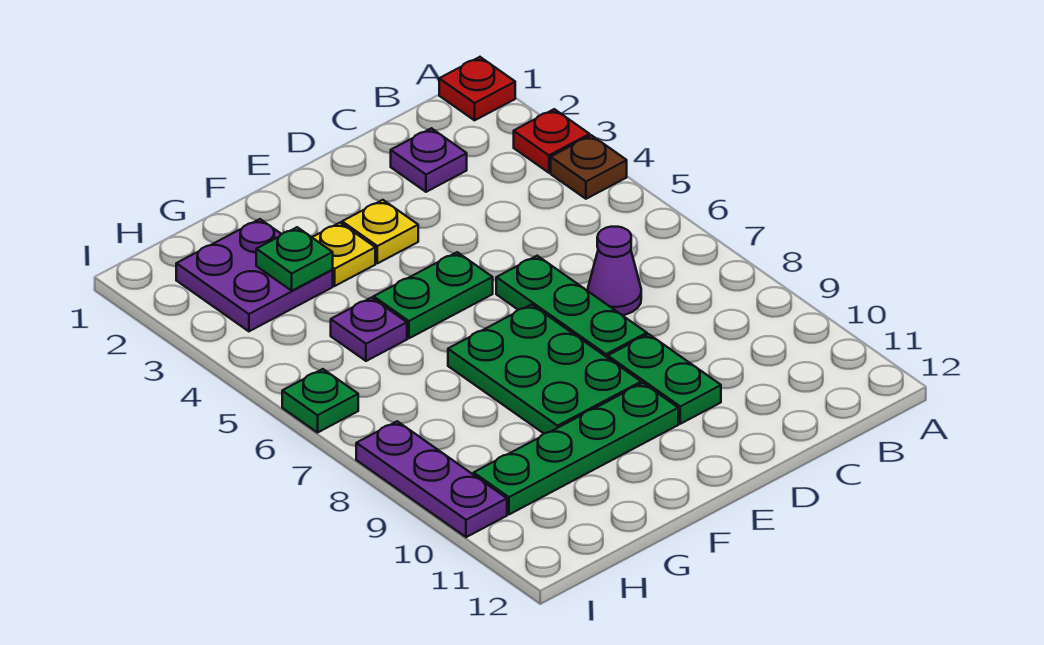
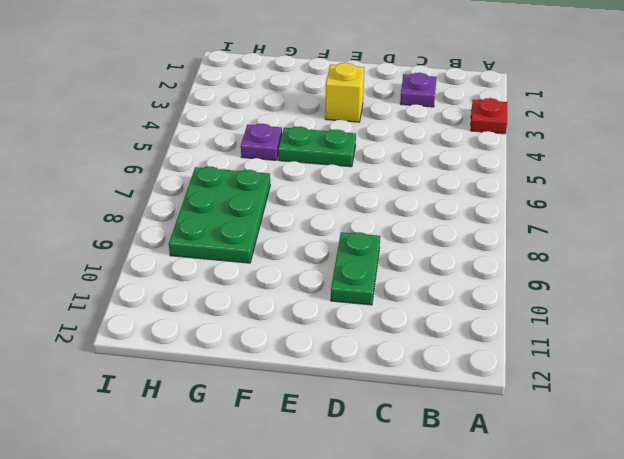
yellow 1x1 brick [325,63,364,122] -> yellow 1x1 plate [342,200,418,263]
green 2x3 plate [169,166,270,263] -> green 2x3 plate moved to [448,305,641,434]
none -> red 1x1 plate [439,57,515,120]
none -> brown 1x1 plate [551,135,627,199]
none -> purple 1x1 cone [588,227,641,315]

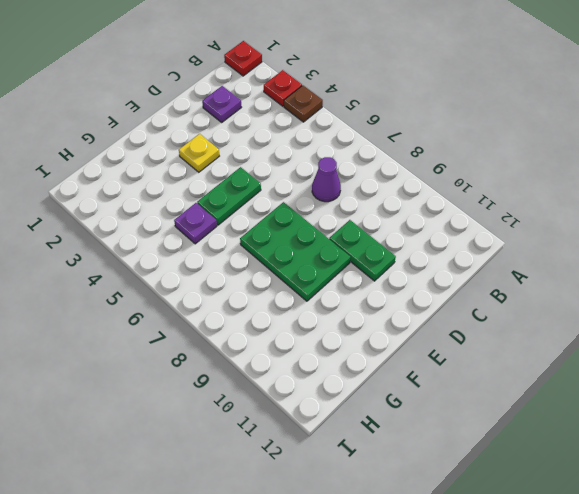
none -> green 1x3 plate [496,256,647,358]
none -> green 1x4 plate [474,383,678,514]
none -> yellow 1x1 plate [312,223,375,286]

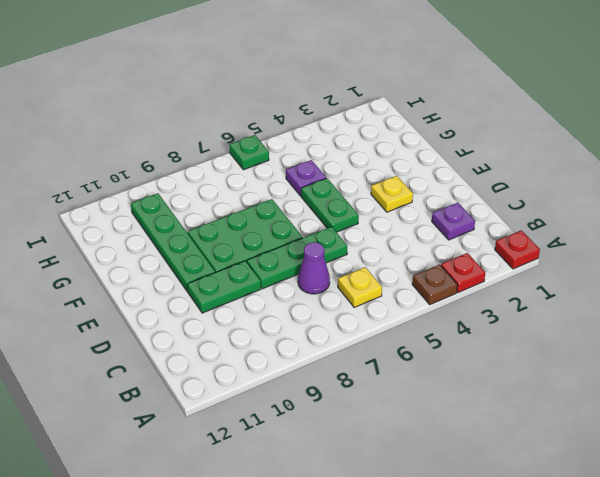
yellow 1x1 plate [338,267,382,308] -> yellow 1x1 plate moved to [312,223,375,286]
none -> purple 2x2 plate [176,219,333,331]
none -> purple 1x3 plate [356,421,507,537]
none -> green 1x1 plate [256,227,333,291]

